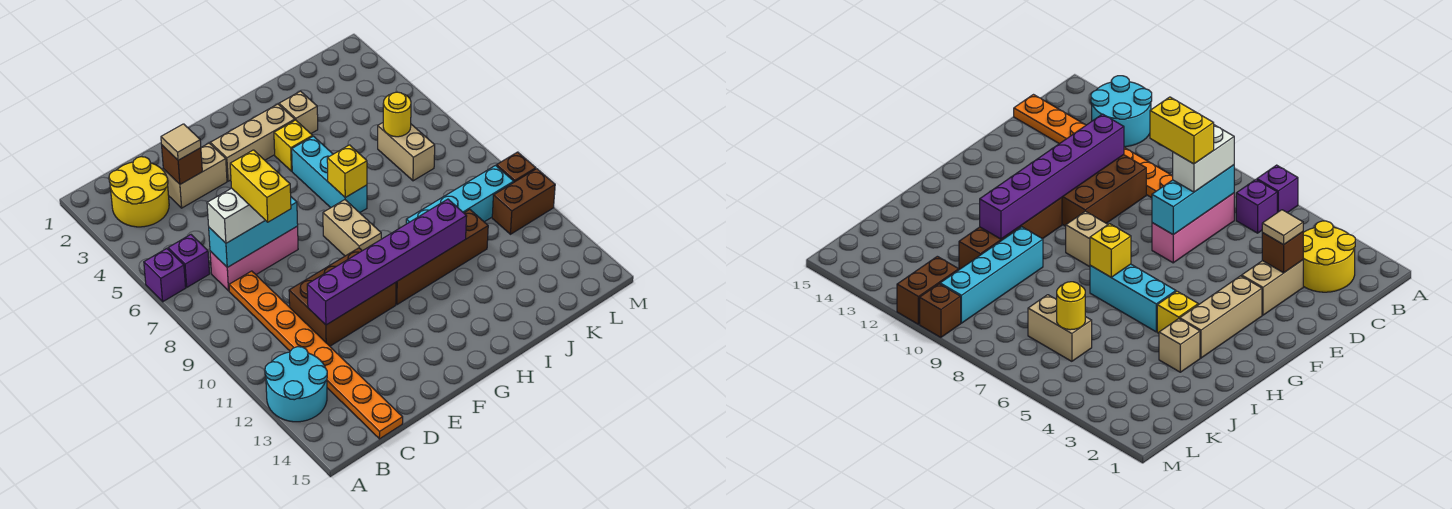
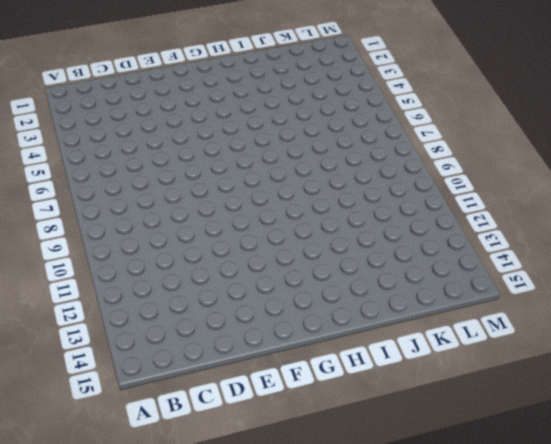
none -> purple 1x1 brick [144,249,186,302]
none -> cyan 2x2 round brick [265,347,327,422]
none -> yellow 2x2 round brick [109,157,169,227]

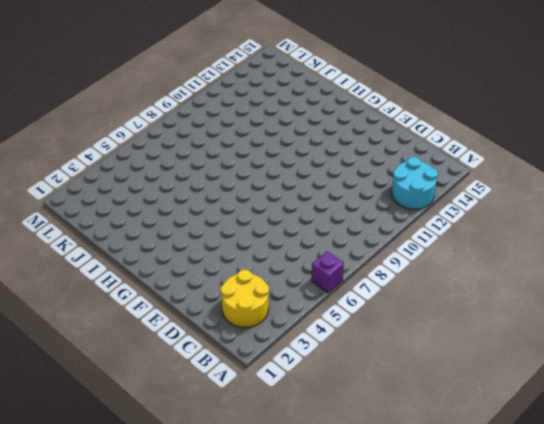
none -> purple 1x1 brick [168,235,210,287]
none -> pink 1x3 brick [210,226,298,291]
none -> orange 1x8 plate [229,271,403,439]

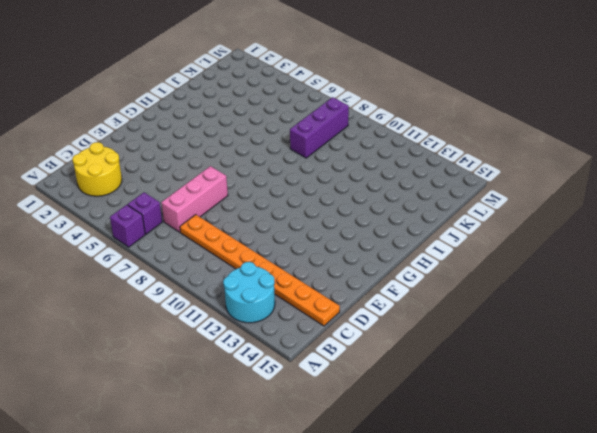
purple 1x3 brick [290,97,349,158] -> none
none -> tan 1x2 brick [163,143,227,208]
none -> brown 2x3 brick [289,248,396,346]
none -> tan 1x3 brick [210,104,295,181]

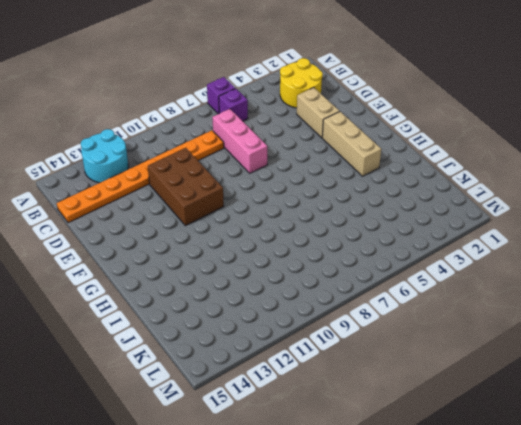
none -> tan 1x2 brick [323,200,381,256]
none -> brown 1x4 brick [396,210,488,305]
none -> yellow 1x1 brick [274,120,313,171]

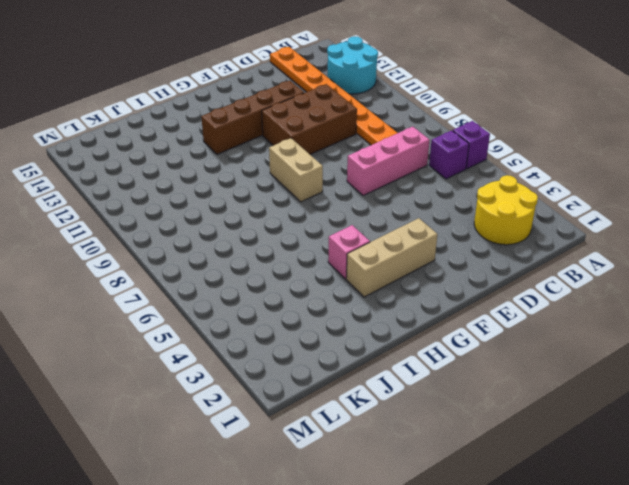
brown 1x4 brick [201,81,304,154] -> brown 1x4 brick moved to [396,210,488,305]
pink 1x1 brick [328,225,370,279] -> yellow 1x1 brick [274,120,313,171]
none -> tan 1x2 brick [163,143,227,208]
none -> cyan 1x3 brick [292,136,367,213]
none -> tan 1x1 brick [279,91,318,133]

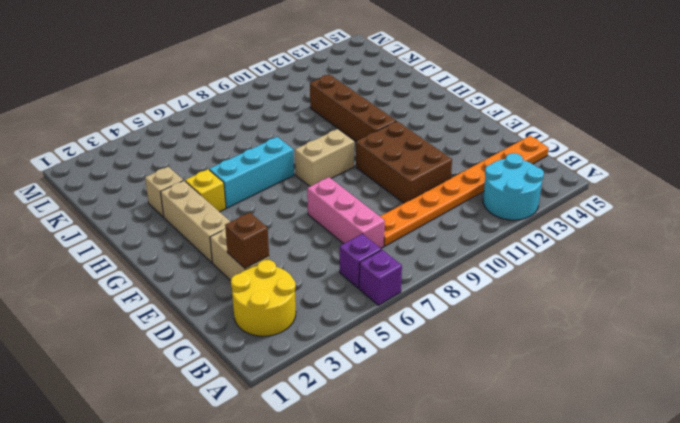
none -> cyan 1x4 brick [406,166,514,224]
none -> tan 1x2 brick [378,123,435,181]
none -> brown 1x2 brick [492,169,555,234]

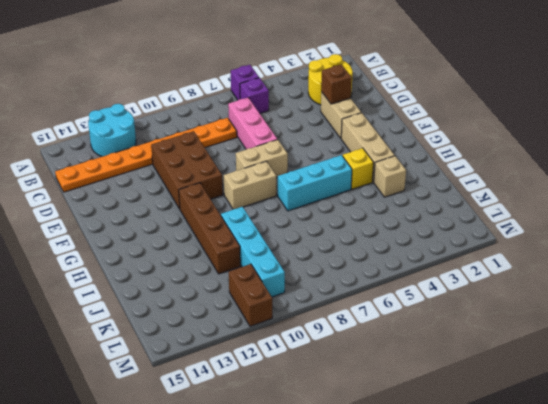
tan 1x2 brick [236,140,288,178] -> tan 1x2 brick moved to [378,123,435,181]
none -> brown 1x1 brick [497,152,536,182]
none -> cyan 1x3 brick [209,197,298,267]
none -> purple 1x6 brick [307,199,467,325]

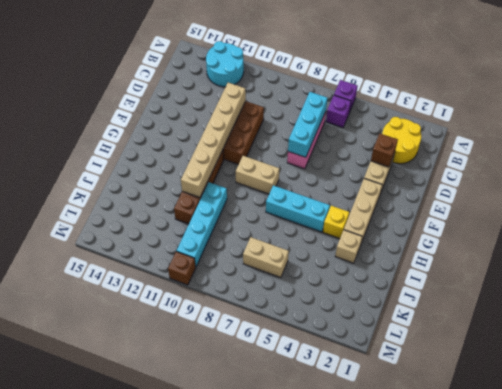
tan 1x6 brick [181,83,246,197] -> purple 1x6 brick [307,199,467,325]
none -> orange 1x8 plate [229,271,403,439]
none -> brown 1x2 brick [492,169,555,234]
none -> yellow 1x1 brick [327,145,367,198]

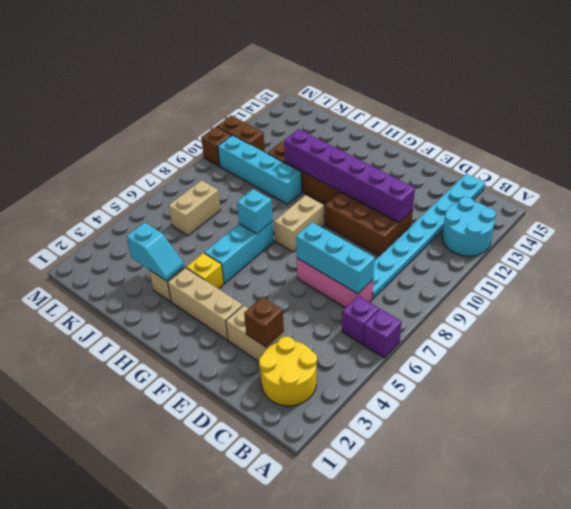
cyan 1x8 plate [372,174,485,299] -> orange 1x8 plate [229,271,403,439]
cyan 1x1 brick [237,189,273,234] -> yellow 1x1 brick [327,145,367,198]
cyan 1x2 slope [127,222,184,281] -> none
none -> yellow 1x1 round brick [383,92,411,137]
none -> white 1x2 brick [207,188,265,243]
none -> tan 1x1 tile [161,124,201,160]

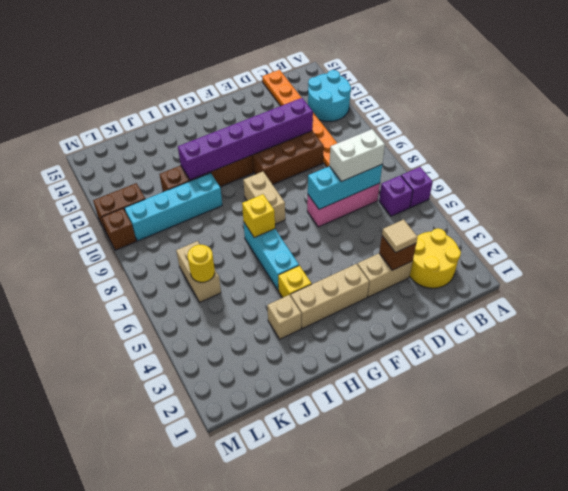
none -> yellow 1x2 brick [230,150,291,222]

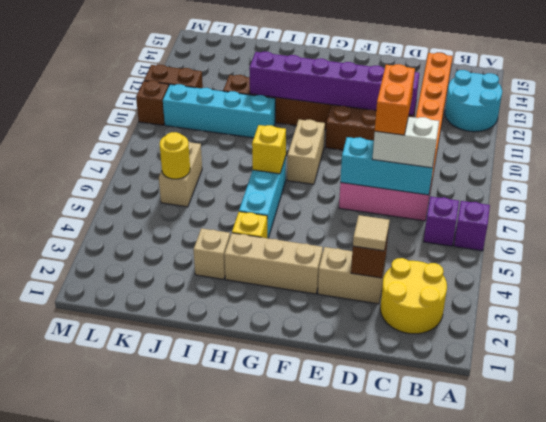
orange 1x2 brick [375,64,415,135] -> yellow 1x2 brick [230,150,291,222]

